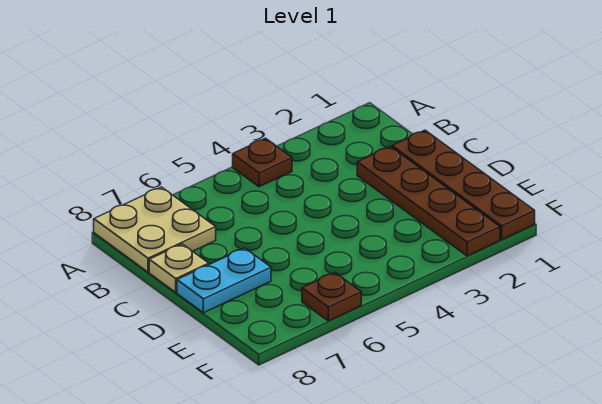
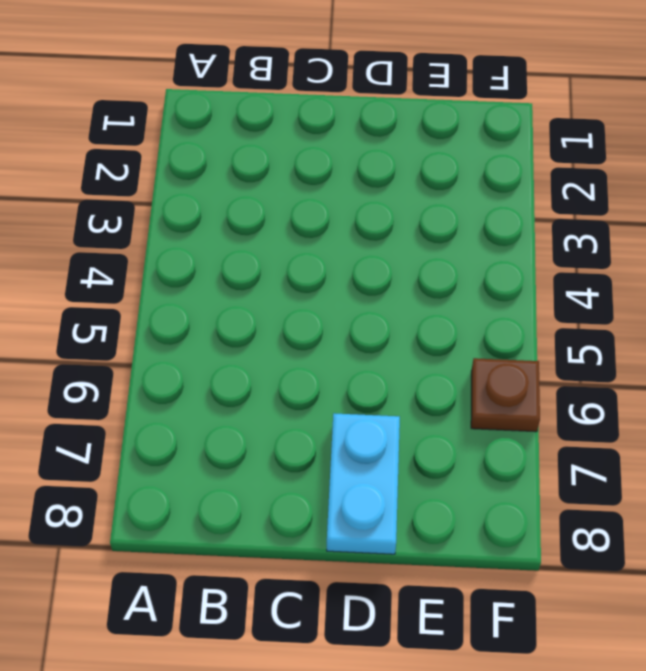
none -> brown 1x1 plate [233,138,292,187]
none -> tan 2x2 plate [94,187,216,272]

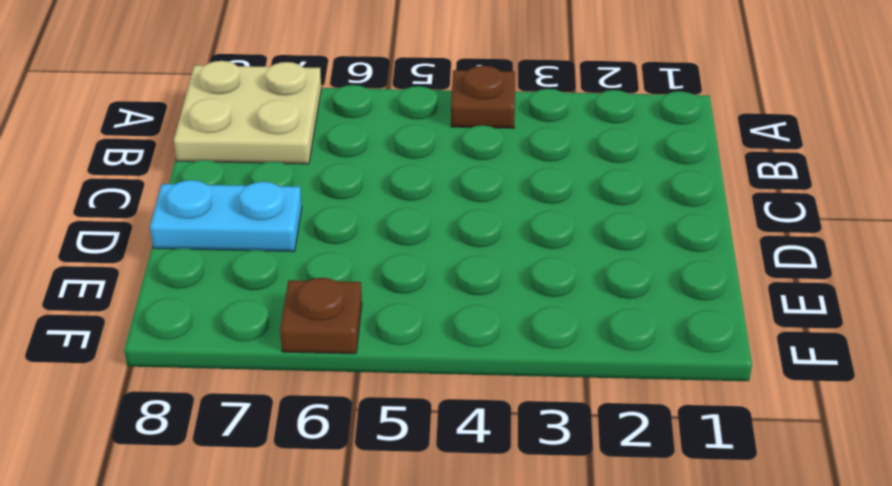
none -> brown 1x4 plate [392,130,535,239]
none -> brown 1x4 plate [357,146,500,256]

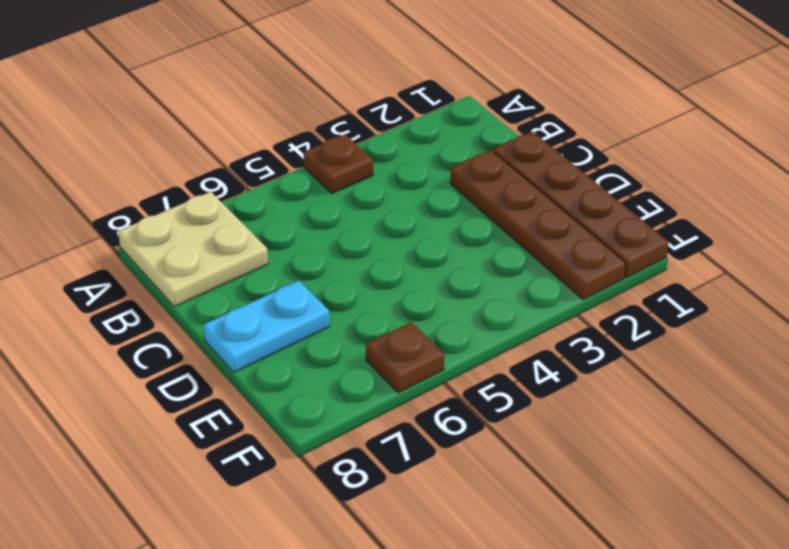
none -> tan 1x1 plate [149,244,209,292]

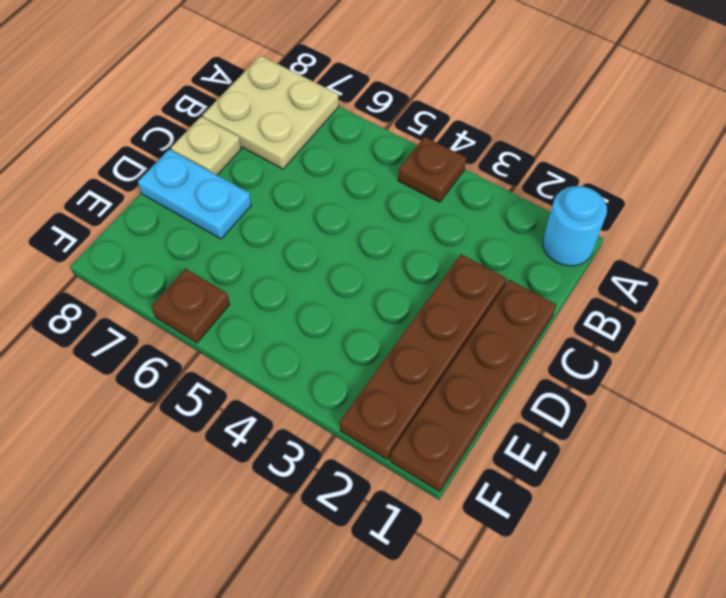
cyan 1x1 round brick [543,186,607,266] -> none

